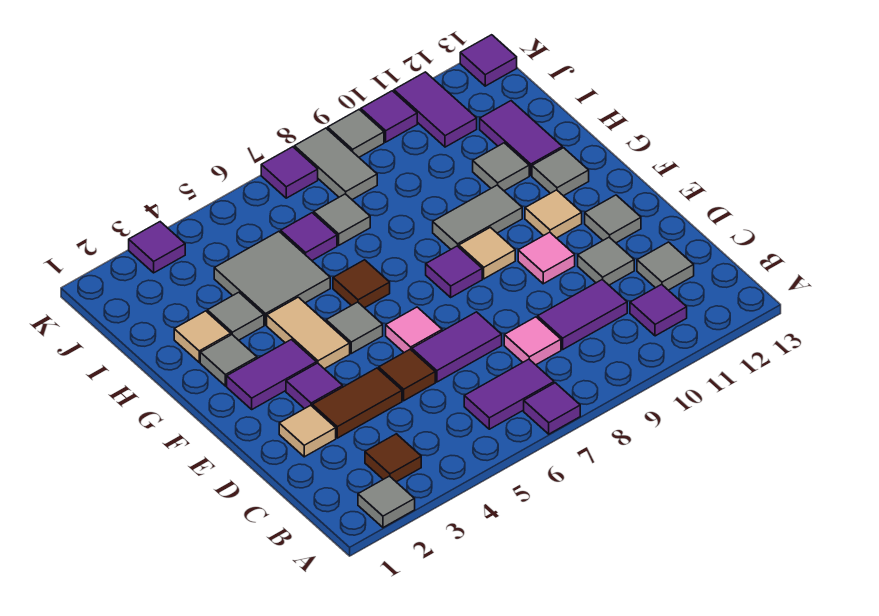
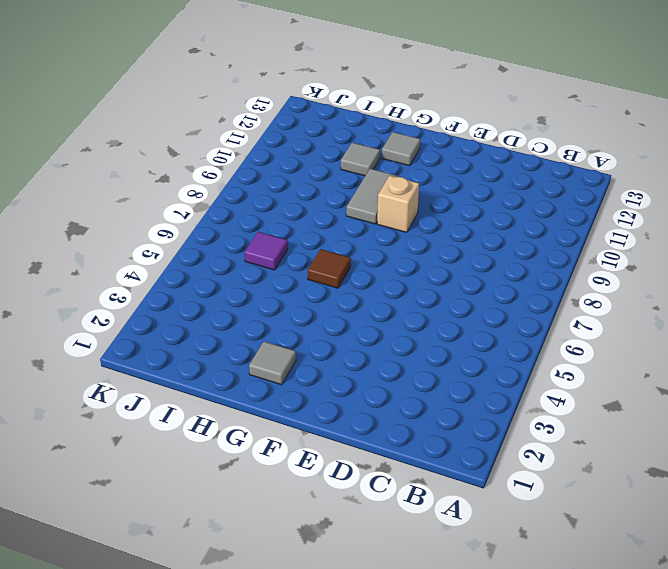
tan 1x1 brick [377,176,419,232] -> tan 1x1 tile [459,227,515,279]
none -> grey 1x1 tile [358,476,415,527]
none -> purple 1x1 tile [524,383,580,434]
none -> brown 1x1 tile [365,434,421,482]
none -> purple 1x2 tile [464,359,554,429]

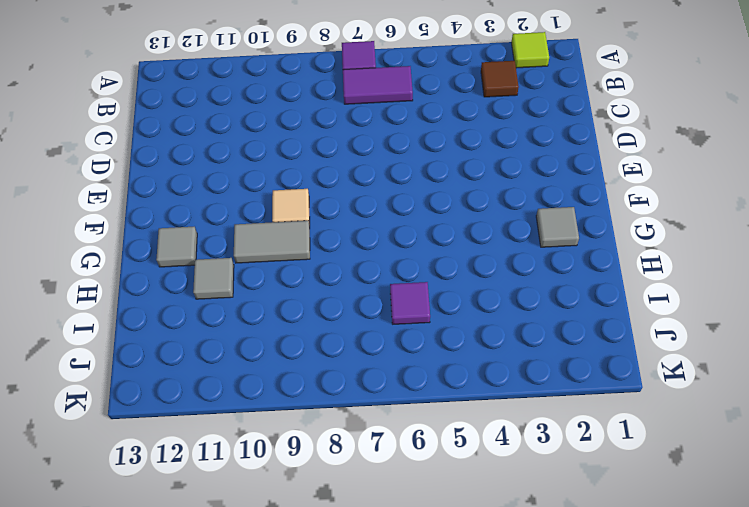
lime 1x1 tile [511,32,549,68] -> grey 1x1 tile [358,476,415,527]
none -> purple 1x1 tile [630,284,687,336]
none -> pink 1x1 tile [504,317,561,365]
none -> purple 1x2 tile [538,280,627,349]
none -> grey 1x1 tile [637,242,694,290]

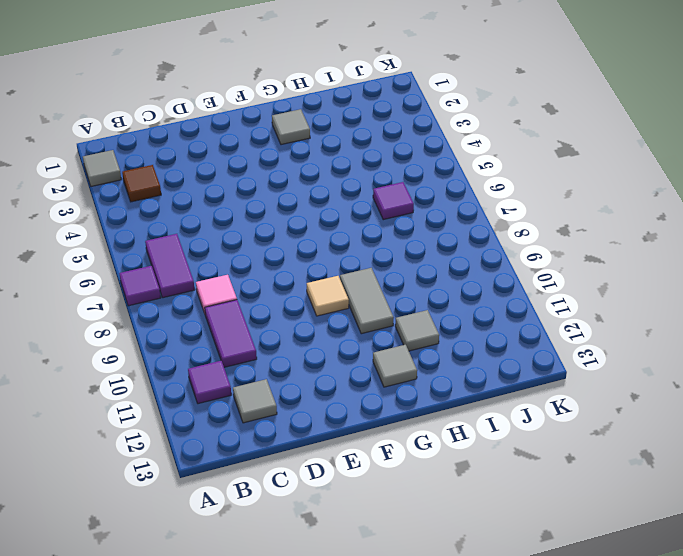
none -> tan 1x1 tile [279,405,336,457]
none -> brown 1x2 tile [312,368,402,438]
none -> brown 1x1 tile [379,349,435,401]
none -> purple 1x2 tile [412,312,502,382]

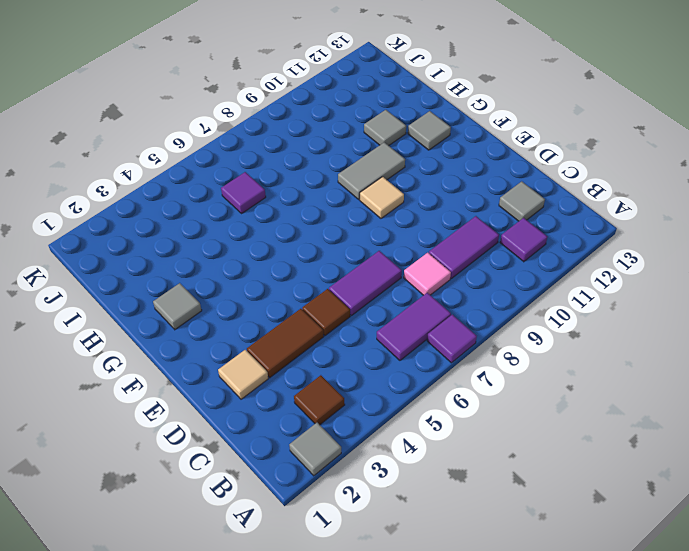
none -> grey 1x1 tile [578,237,634,285]
none -> purple 1x1 tile [286,363,343,409]
none -> pink 1x1 tile [386,307,442,352]
none -> pink 1x1 tile [518,232,575,284]

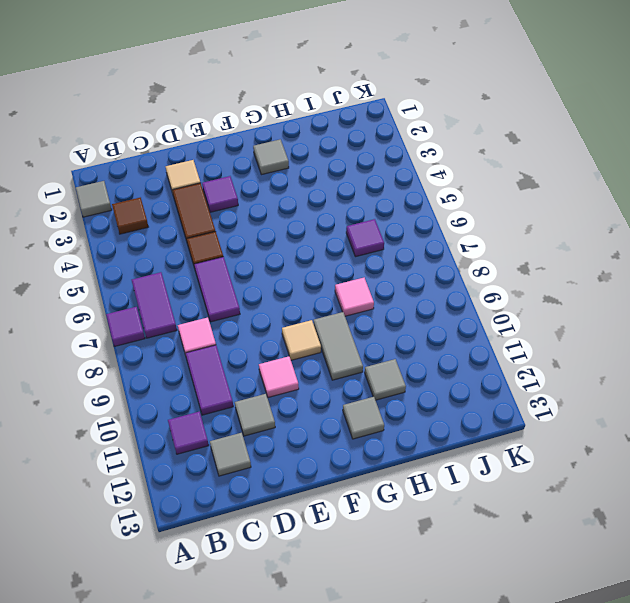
pink 1x1 tile [335,278,374,316] -> pink 1x1 tile moved to [386,307,442,352]
none -> grey 1x1 tile [585,195,641,243]
none -> purple 1x2 tile [227,340,316,409]
none -> tan 1x2 tile [267,297,350,369]
none -> grey 1x1 tile [326,302,383,353]

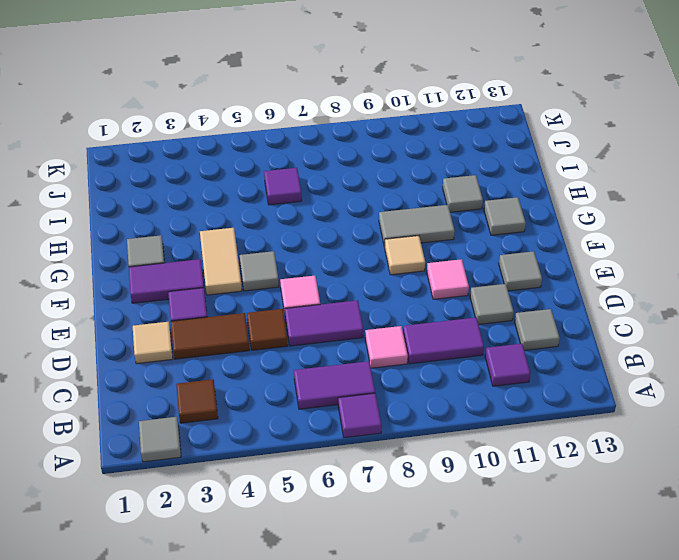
none -> purple 1x1 tile [426,246,482,297]
none -> tan 1x1 tile [525,190,582,238]
none -> brown 1x1 tile [333,260,390,308]
none -> tan 1x1 tile [174,311,231,362]

